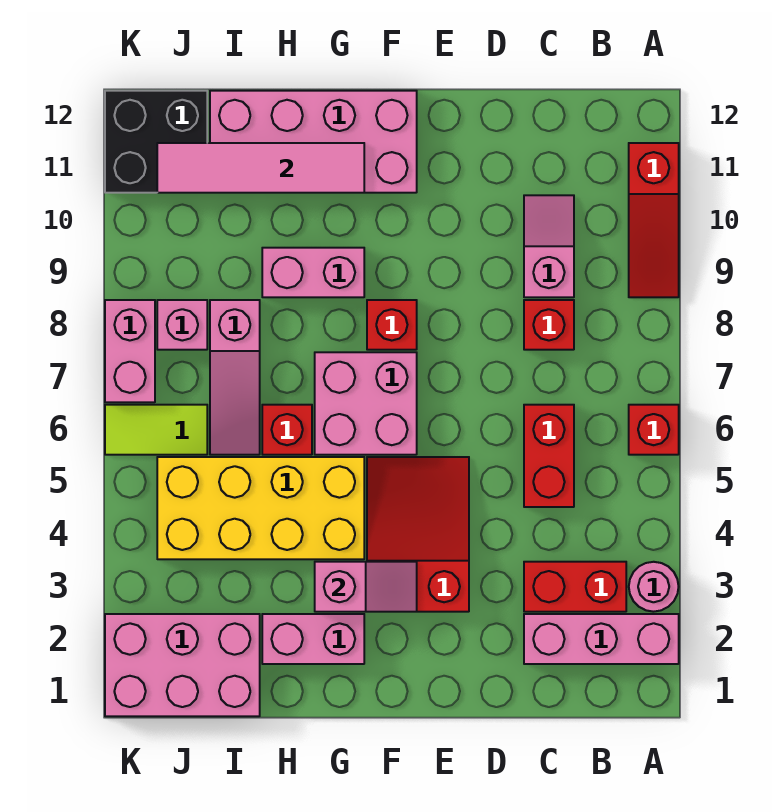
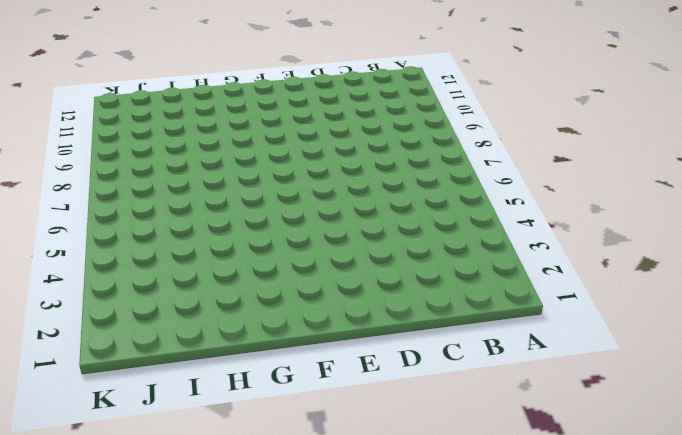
none -> pink 1x3 brick [524,614,679,664]
none -> pink 1x1 round brick [629,562,679,612]
none -> red 1x1 brick [629,405,679,455]

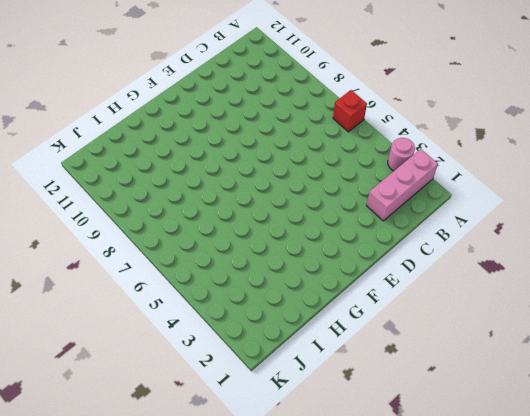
none -> red 1x3 slope [629,143,679,297]
none -> red 1x2 brick [524,562,626,612]
none -> red 1x2 brick [524,405,574,507]

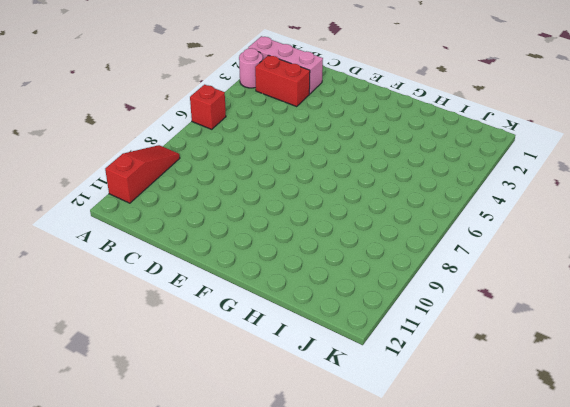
none -> red 1x2 brick [524,405,574,507]
none -> red 1x1 brick [524,300,574,350]
none -> pink 1x2 slope [524,195,574,297]

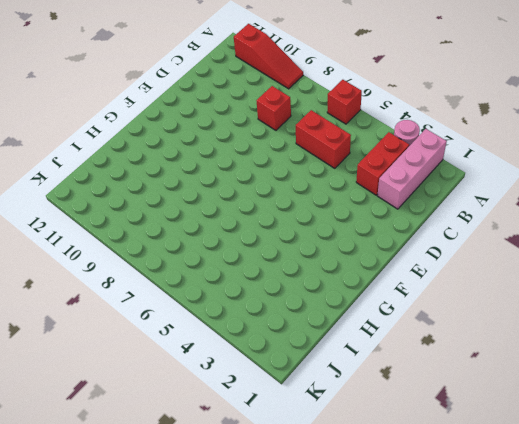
none -> pink 1x2 slope [524,195,574,297]
none -> red 2x3 slope [367,457,469,612]
none -> pink 2x2 brick [315,352,417,455]

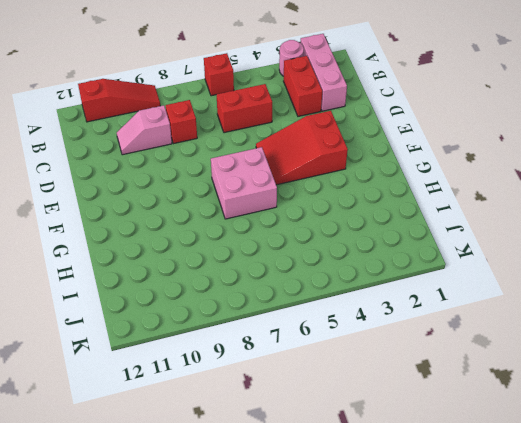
none -> red 1x1 brick [367,300,417,350]
none -> pink 2x4 brick [210,91,417,193]
none -> pink 1x2 brick [262,614,364,664]

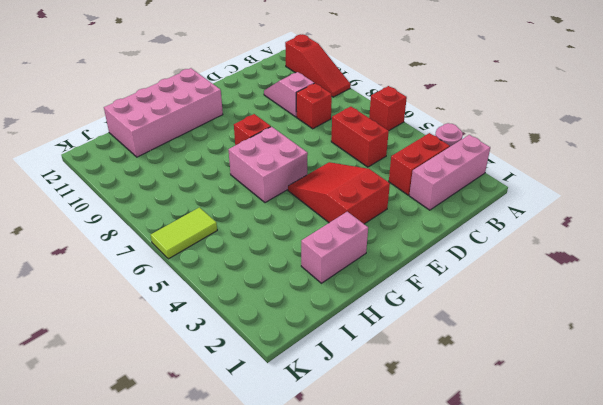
none -> yellow 2x4 brick [157,457,364,559]
none -> pink 1x2 brick [262,248,364,297]
none -> red 1x1 brick [262,405,312,455]

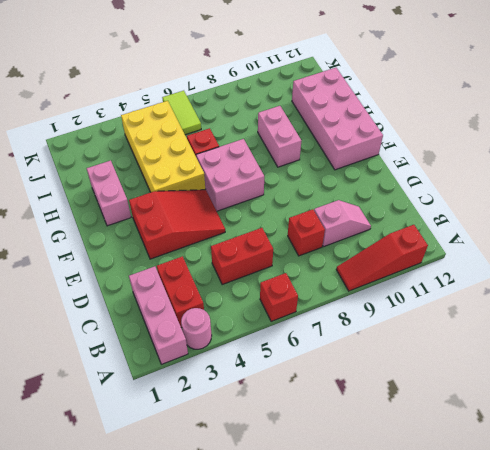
none -> red 1x1 brick [367,300,417,350]
none -> pink 2x3 brick [105,614,260,716]
none -> pink 1x3 slope [210,300,260,455]

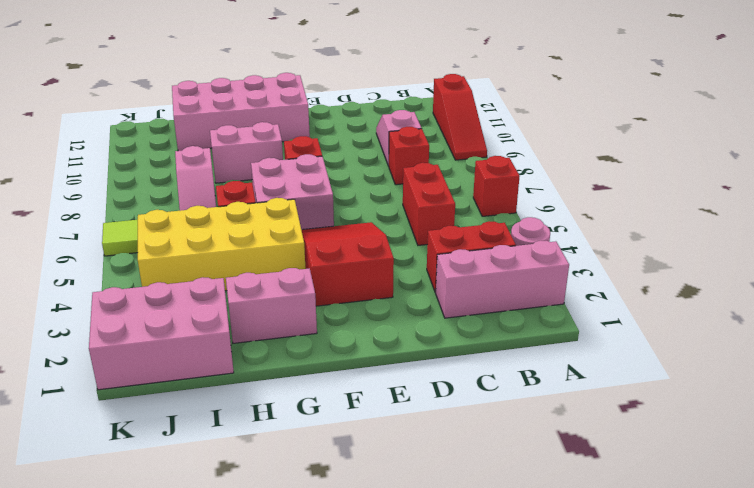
none -> pink 1x1 brick [157,300,207,350]
none -> black 2x2 brick [105,91,207,193]
none -> pink 1x2 brick [105,300,155,402]

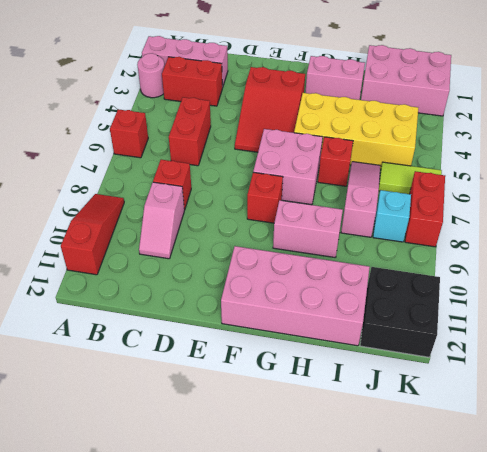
cyan 1x1 brick [373,190,411,242] -> pink 1x1 brick [157,300,207,350]
red 1x2 brick [405,171,445,247] -> pink 1x2 brick [105,300,155,402]
none -> pink 1x2 slope [315,562,417,612]
none -> pink 1x4 tile [157,143,364,193]

